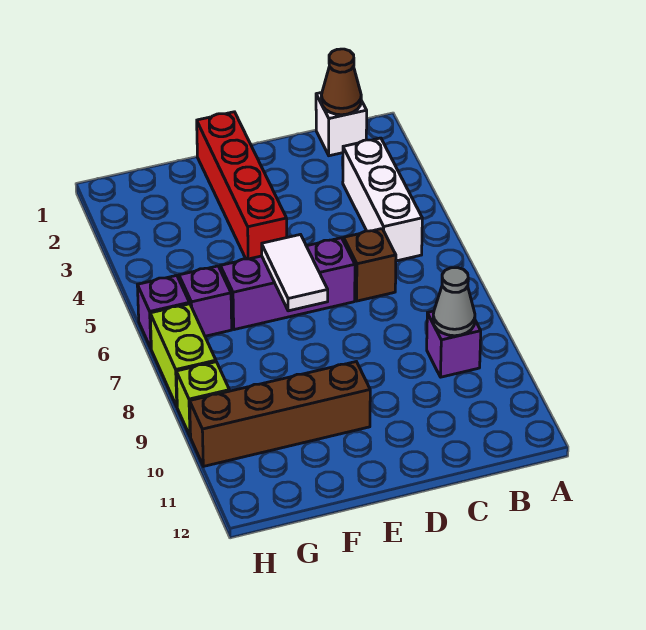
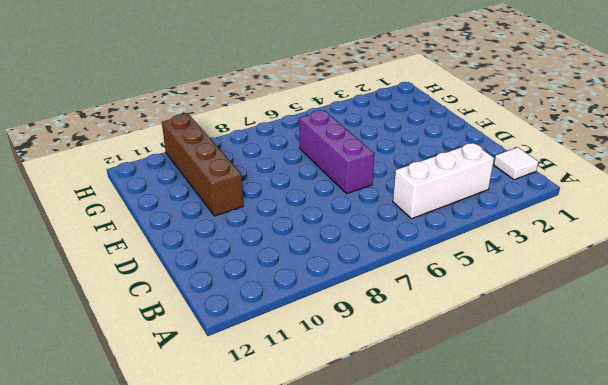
white 1x1 tile [494,147,538,180] -> white 1x1 brick [316,93,367,156]
none -> purple 1x1 brick [427,311,481,377]
none -> brown 1x1 brick [344,229,396,301]
none -> red 1x4 brick [197,112,287,259]

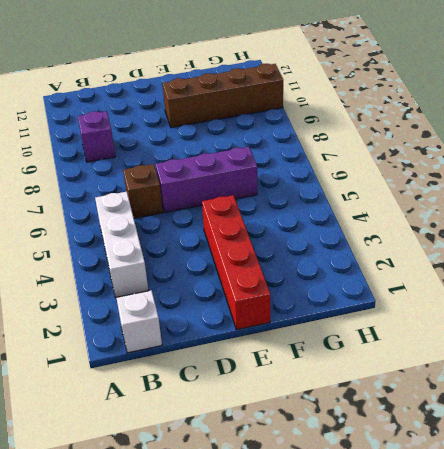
none -> purple 1x1 brick [179,266,232,336]
none -> purple 1x1 brick [137,275,189,348]
none -> lime 1x2 brick [150,304,216,406]

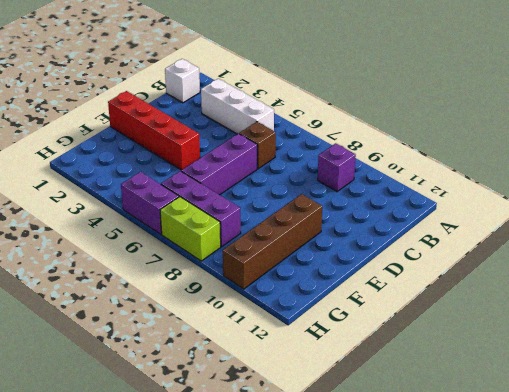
purple 1x3 brick [161,171,241,247] -> purple 1x1 brick [179,266,232,336]
purple 1x2 brick [121,172,179,234] -> purple 1x1 brick [137,275,189,348]
none -> lime 1x1 brick [176,362,229,436]
none -> brown 1x1 cone [321,49,361,115]
none -> grey 1x1 cone [433,268,475,336]

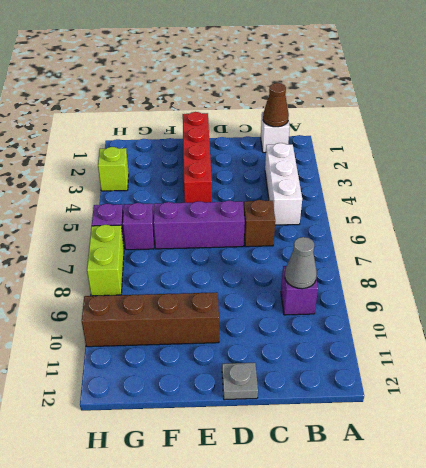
grey 1x1 plate [222,363,258,400] -> none
lime 1x1 brick [98,147,129,191] -> lime 1x1 brick moved to [176,362,229,436]
none -> white 1x2 tile [262,235,328,311]

